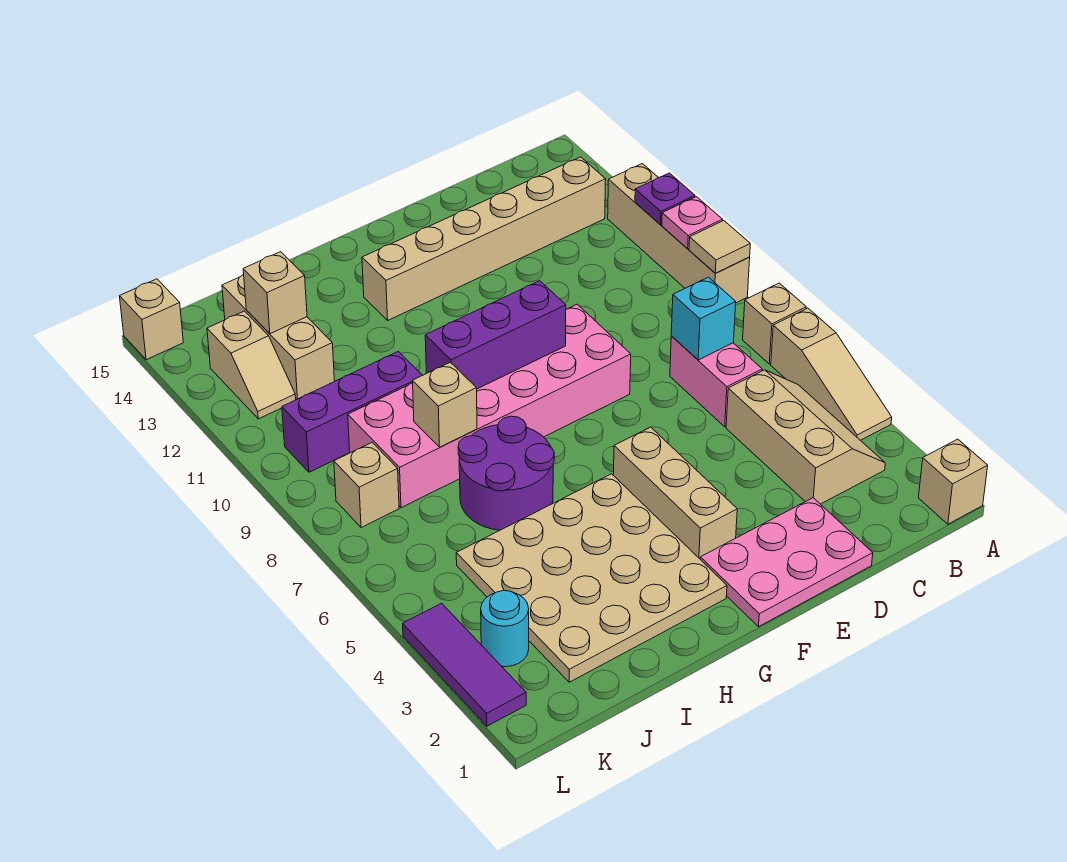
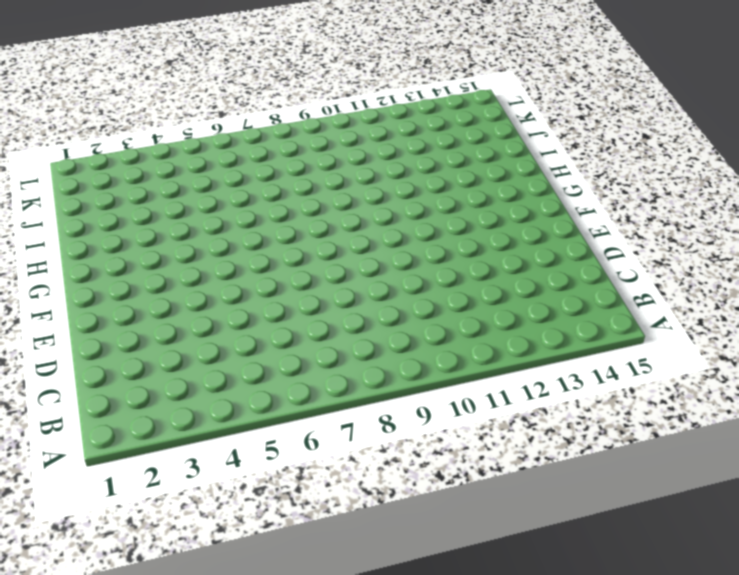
none -> tan 1x1 brick [918,439,988,524]
none -> tan 1x3 slope [771,308,892,440]
none -> tan 1x1 brick [743,283,806,364]

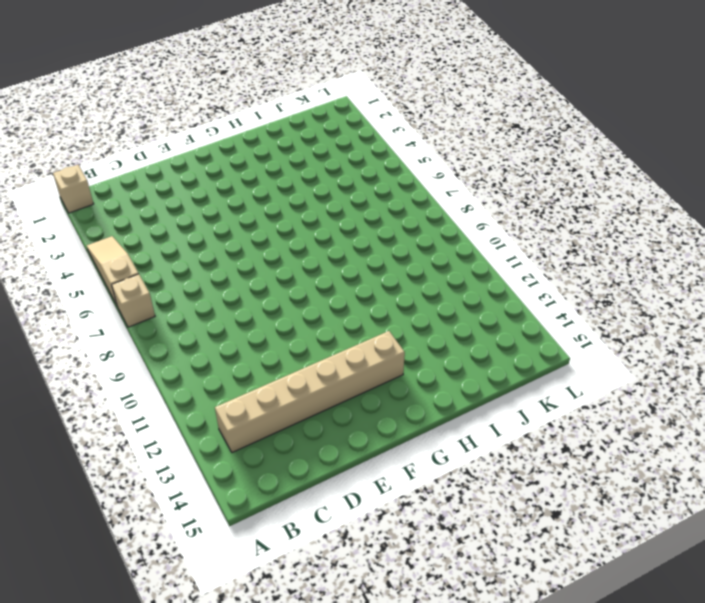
none -> tan 1x4 brick [608,164,750,303]
none -> tan 2x3 slope [726,370,885,504]
none -> pink 1x2 brick [670,336,762,427]

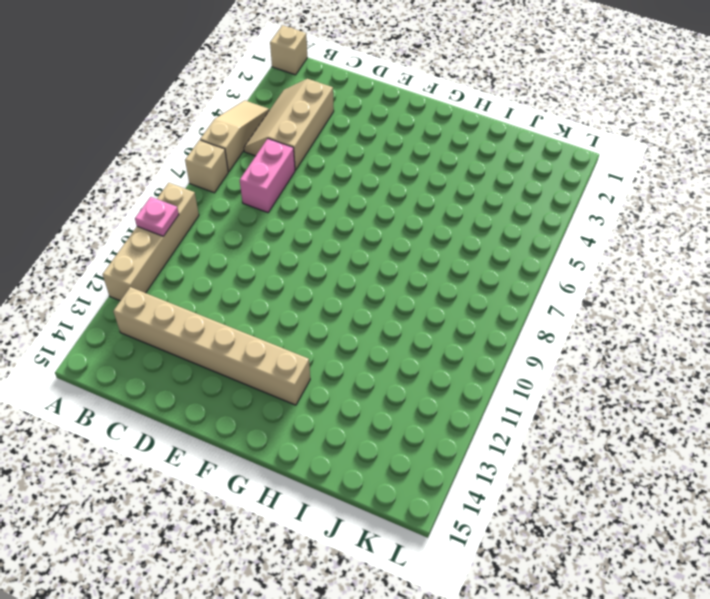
none -> pink 2x3 plate [700,498,873,627]
none -> pink 2x6 brick [348,304,631,508]
none -> tan 1x3 brick [613,427,737,559]

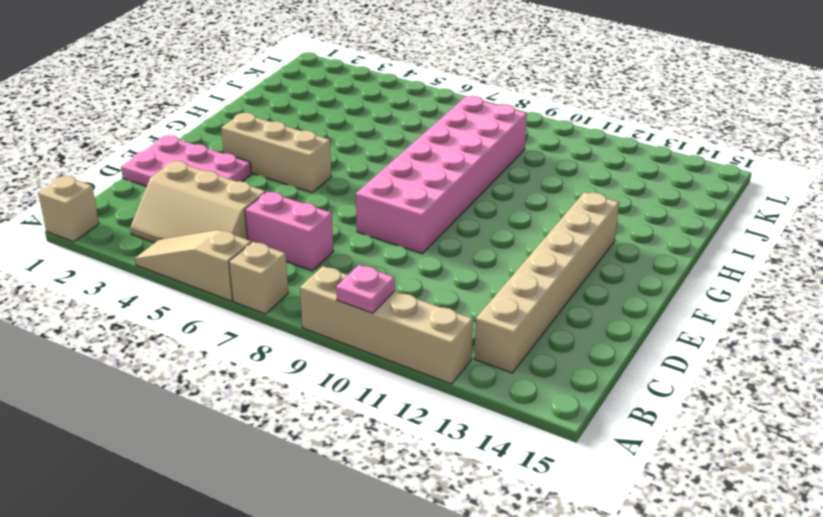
pink 2x3 plate [121,135,251,187] -> pink 2x3 plate turned to [700,498,873,627]
none -> tan 4x4 plate [456,474,727,682]
none -> purple 2x2 round brick [458,416,554,530]
none -> purple 1x3 brick [282,351,422,472]

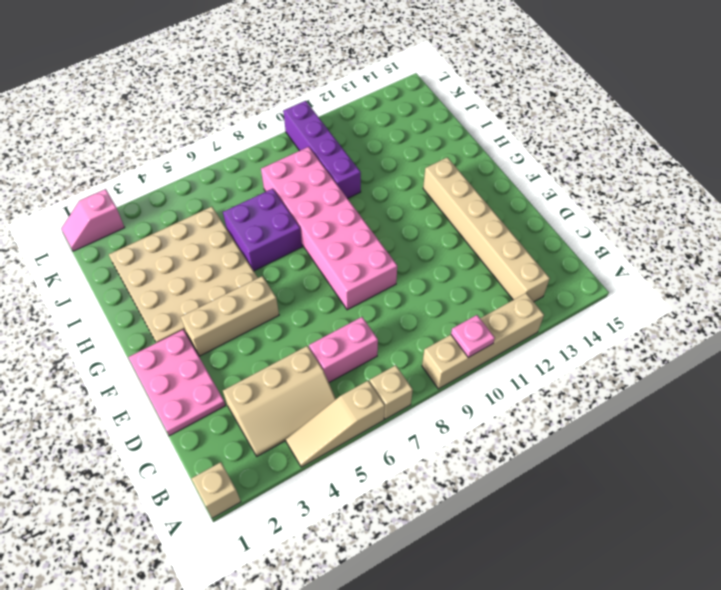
purple 2x2 brick [223,189,302,271] -> purple 2x2 round brick [458,416,554,530]
purple 1x4 brick [283,101,361,198] -> purple 1x3 brick [282,351,422,472]
pink 1x2 slope [61,189,125,251] -> purple 1x3 tile [403,603,526,726]
none -> tan 1x3 brick [222,274,335,399]
none -> cyan 1x1 round brick [481,590,529,667]
none -> tan 1x1 brick [334,443,399,528]

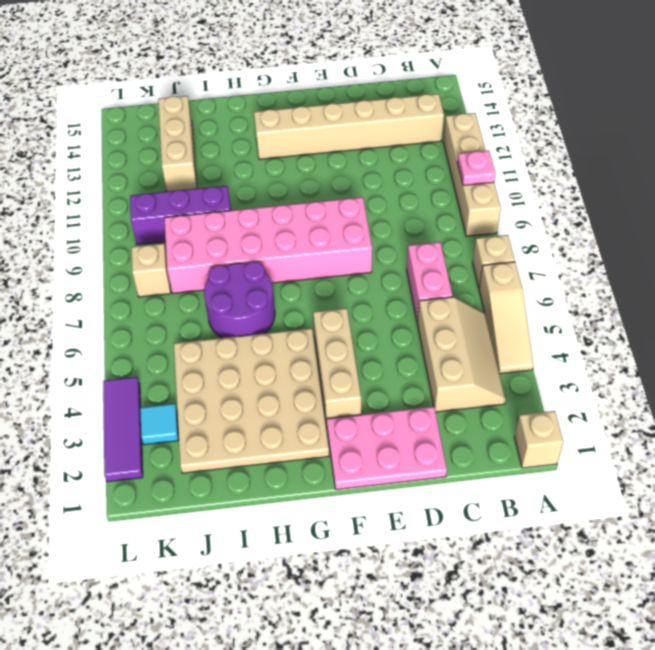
cyan 1x1 tile [140,404,178,445] -> cyan 1x1 round brick [481,590,529,667]
none -> tan 1x2 slope [207,311,296,419]
none -> tan 1x1 brick [120,279,183,360]
none -> tan 1x1 tile [689,221,750,273]

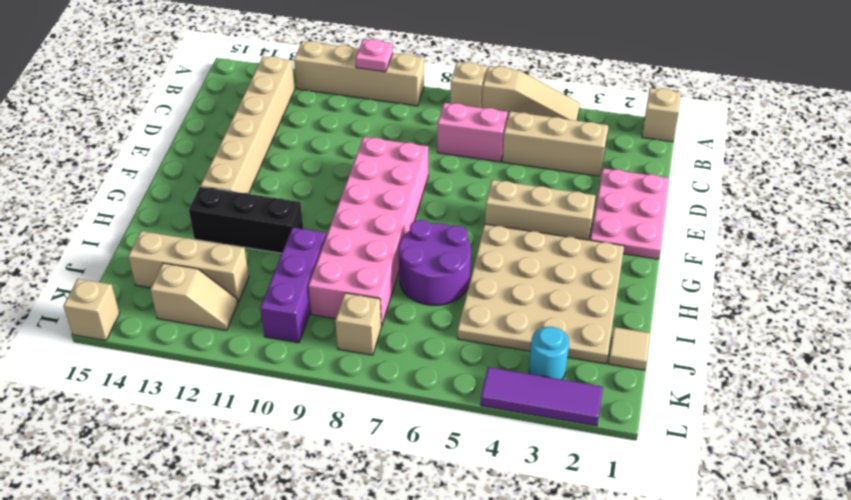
black 1x3 brick [189,186,303,253] -> none
tan 1x1 tile [608,327,650,370] -> tan 1x1 tile moved to [689,221,750,273]
none -> purple 1x1 plate [635,173,695,224]
none -> cyan 1x1 brick [671,277,736,360]
none -> purple 1x3 brick [425,281,566,389]

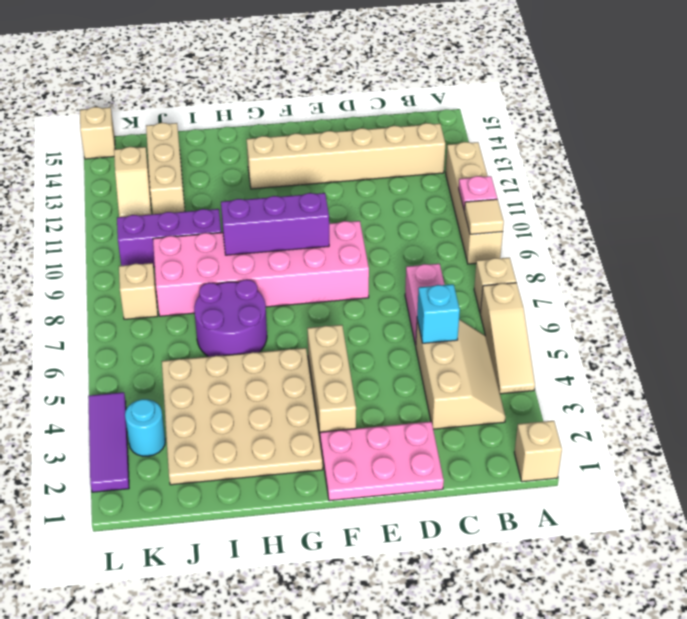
cyan 1x1 brick [417,284,460,343] -> cyan 1x1 brick moved to [671,277,736,360]
none -> purple 1x1 plate [635,173,695,224]
none -> tan 1x1 brick [413,362,477,447]
none -> tan 1x1 brick [243,252,307,334]

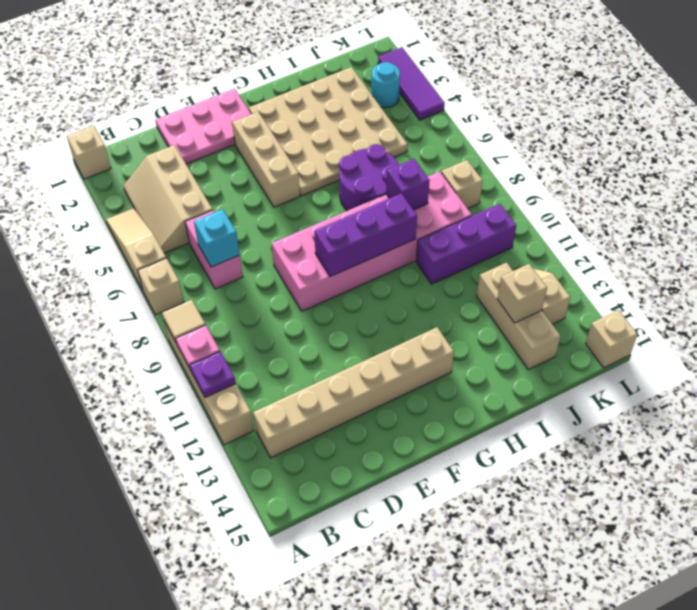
purple 1x1 brick [386,159,430,210] -> tan 1x1 brick [413,362,477,447]

